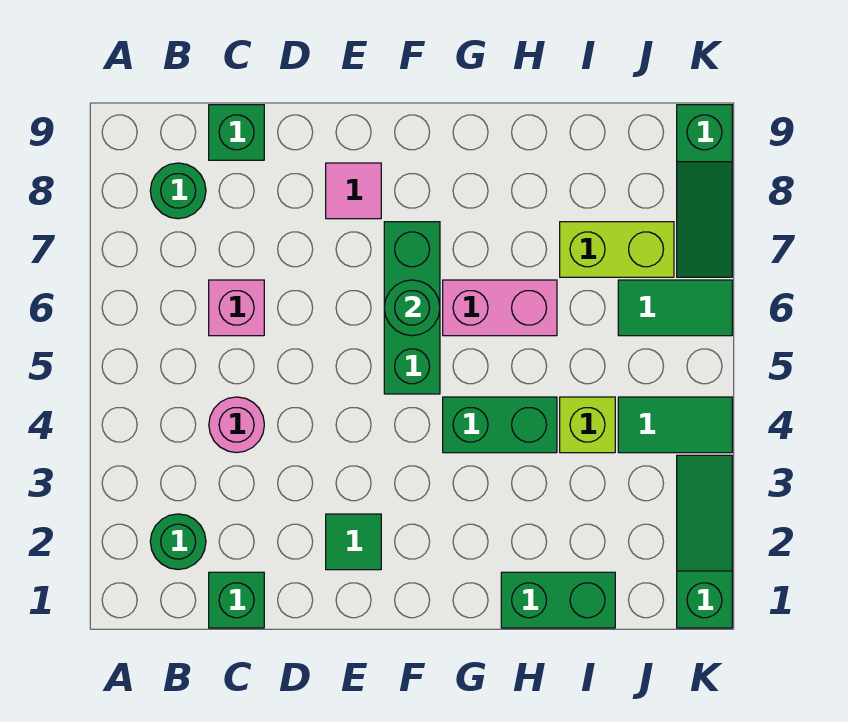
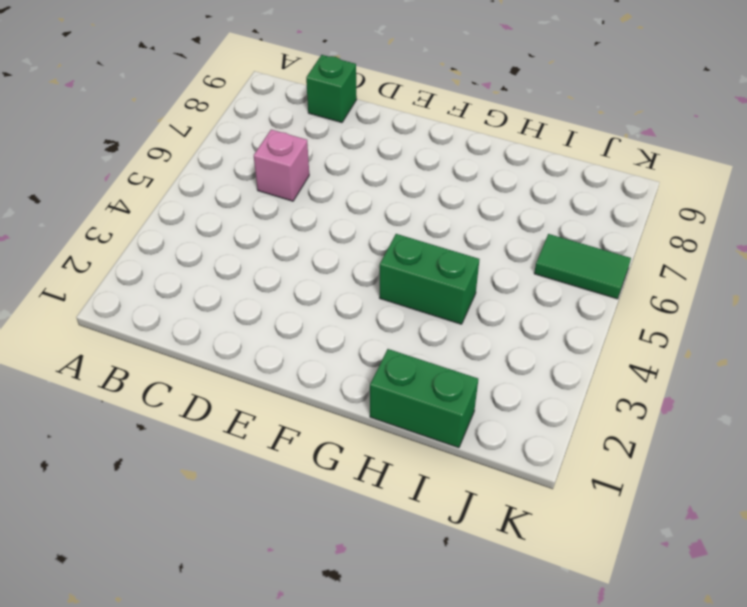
none -> green 1x1 round brick [150,514,206,570]
none -> green 1x1 round brick [150,163,206,219]
none -> green 1x1 brick [209,572,264,628]

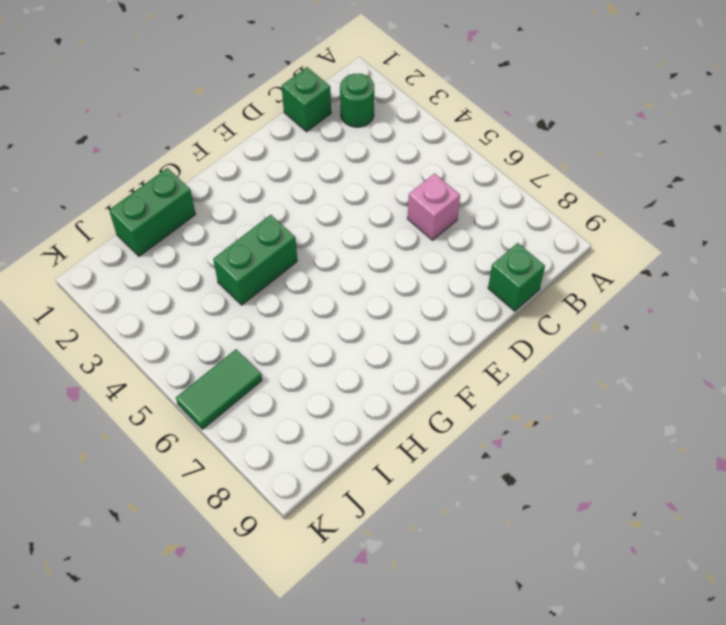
none -> green 1x1 round brick [150,163,206,219]
none -> pink 1x1 round brick [209,397,264,453]
none -> green 1x1 tile [326,514,381,570]

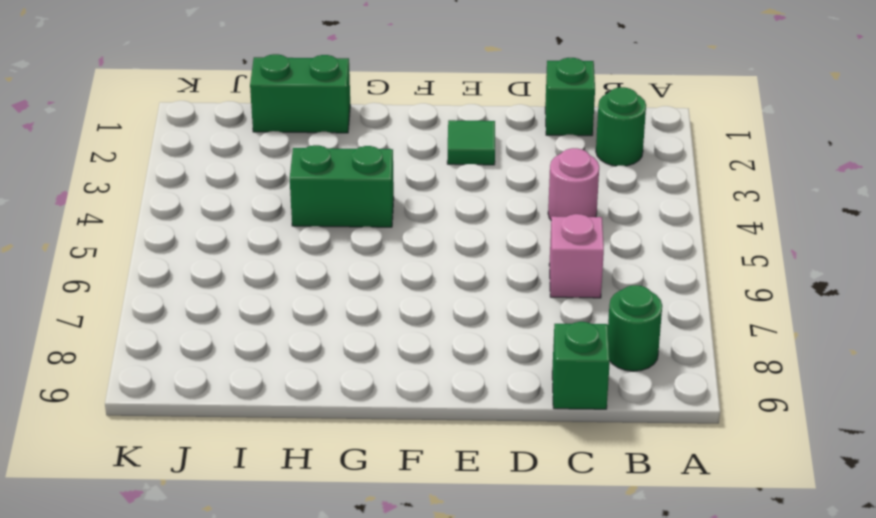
none -> pink 1x1 tile [326,163,381,219]
none -> green 1x3 brick [384,222,440,394]
none -> pink 1x2 brick [443,280,557,336]

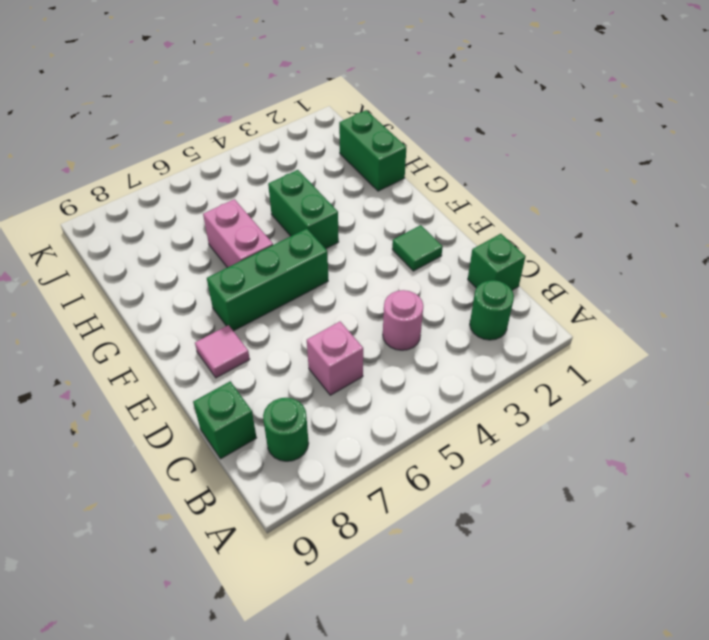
none -> lime 1x1 brick [560,397,615,453]
none -> lime 1x2 brick [560,222,674,277]
none -> green 1x2 tile [618,397,732,453]

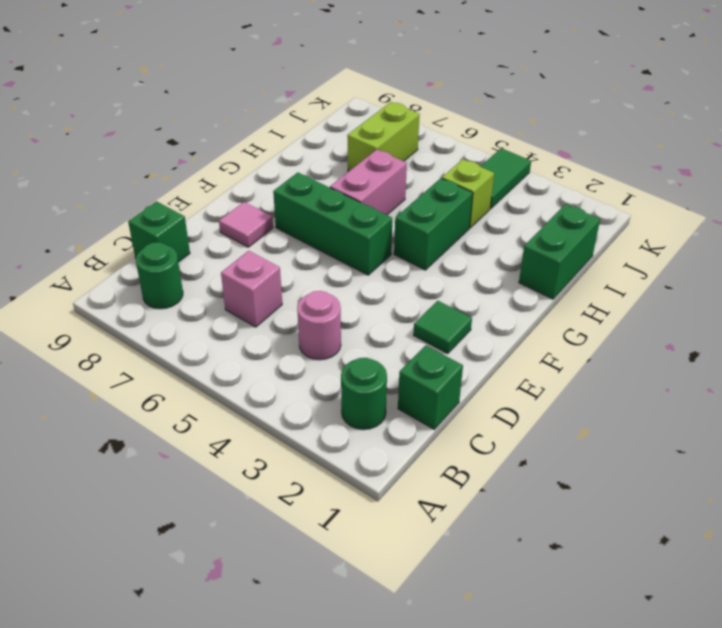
none -> green 1x2 tile [618,280,732,336]
none -> green 1x3 slope [677,455,732,628]
none -> green 1x3 slope [677,105,732,277]

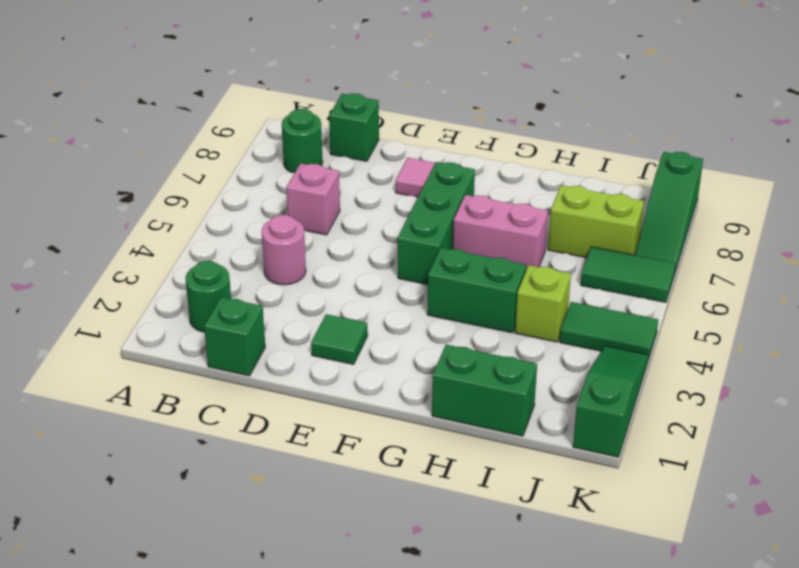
none -> green 1x1 round brick [384,280,440,336]

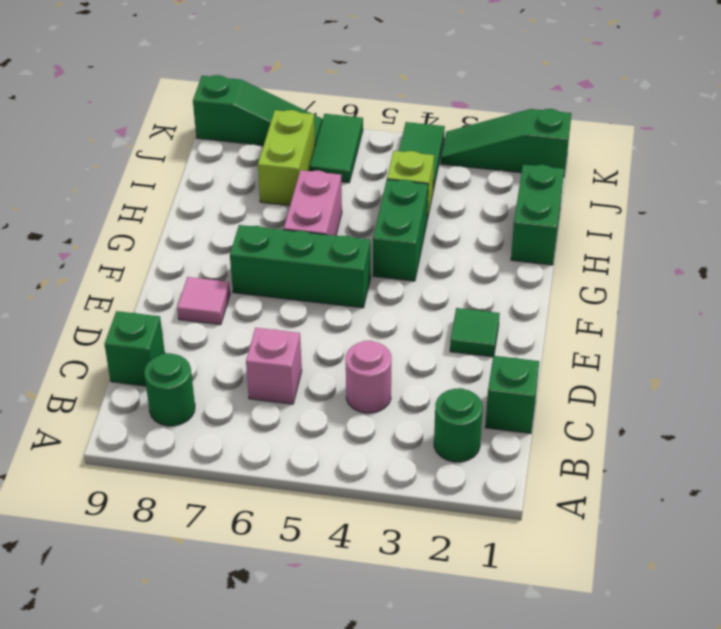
none -> green 1x1 round brick [384,280,440,336]

